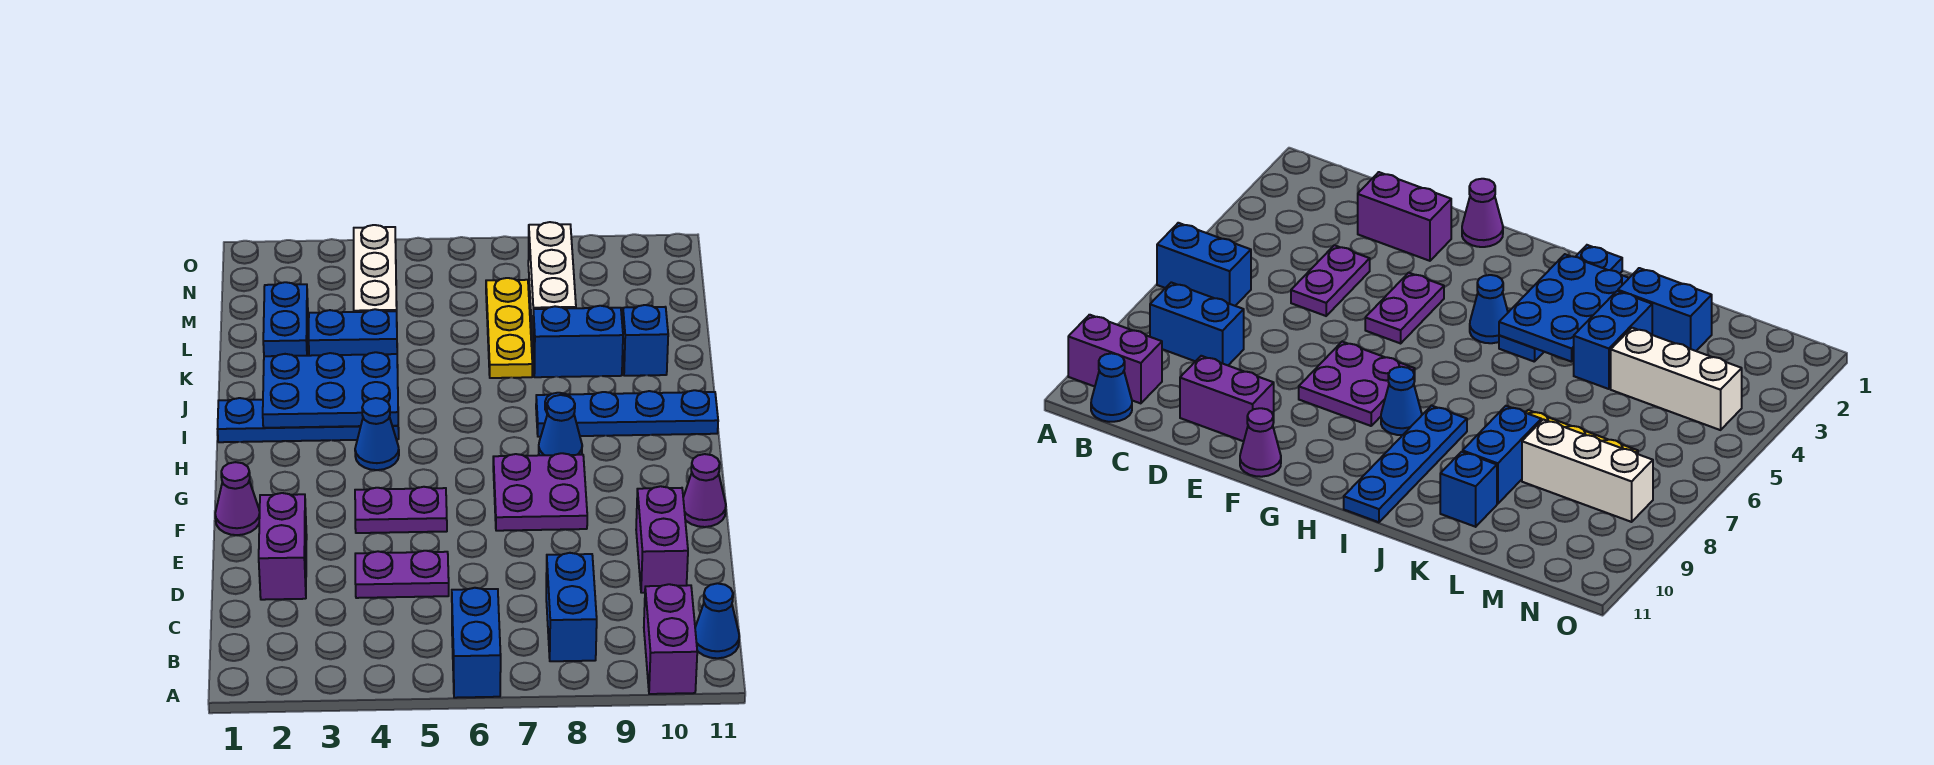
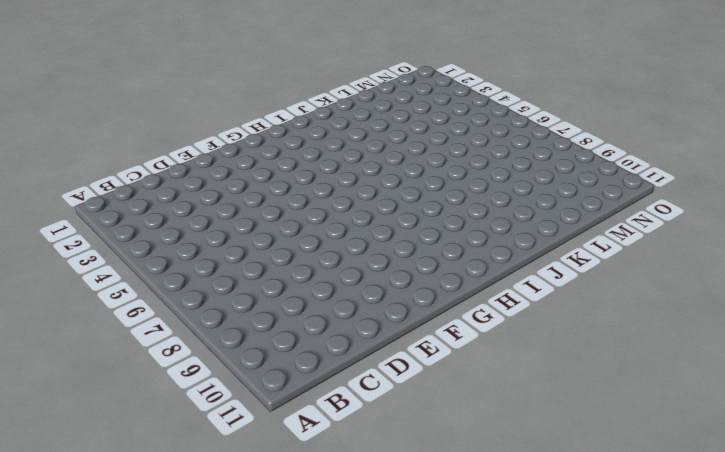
none -> blue 1x2 brick [452,588,501,698]
none -> purple 1x2 brick [644,584,697,694]
none -> blue 1x2 brick [546,553,597,661]

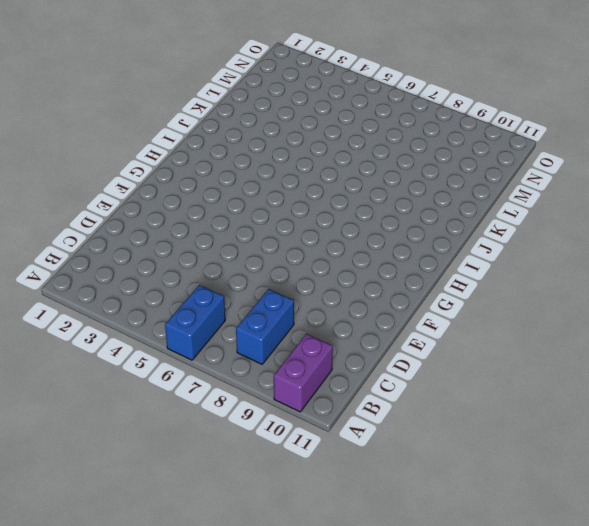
none -> blue 1x1 cone [695,583,739,658]
none -> purple 1x2 brick [259,493,307,600]
none -> purple 1x2 plate [355,551,449,598]

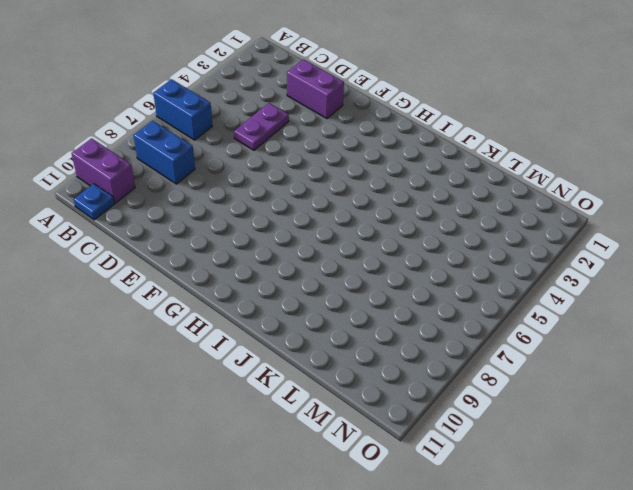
blue 1x1 plate [74,184,114,220] -> blue 1x1 cone [695,583,739,658]
none -> purple 1x2 brick [636,486,688,593]
none -> purple 1x1 cone [215,462,260,535]
none -> purple 1x2 plate [355,487,447,533]

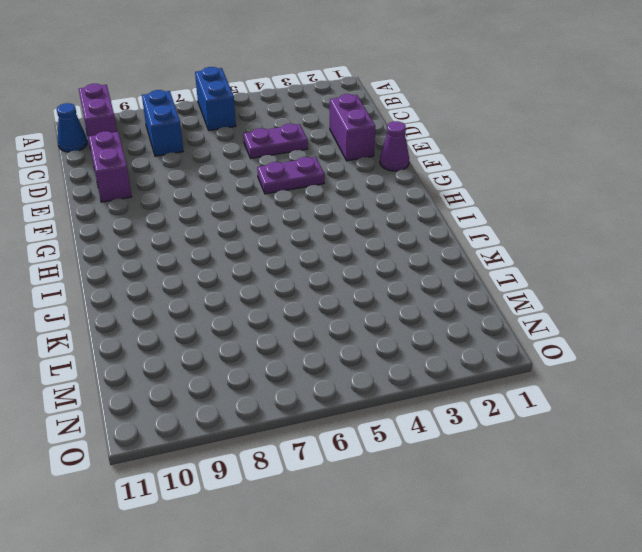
none -> purple 2x2 plate [493,453,587,531]
none -> purple 1x1 cone [683,454,726,527]
none -> blue 1x1 cone [355,398,399,470]

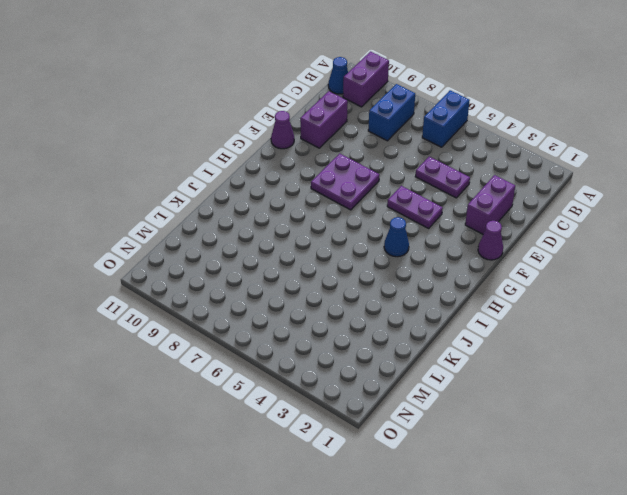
none -> blue 1x1 cone [539,395,582,455]
none -> blue 1x4 plate [218,398,399,442]
none -> blue 1x4 plate [536,390,718,437]

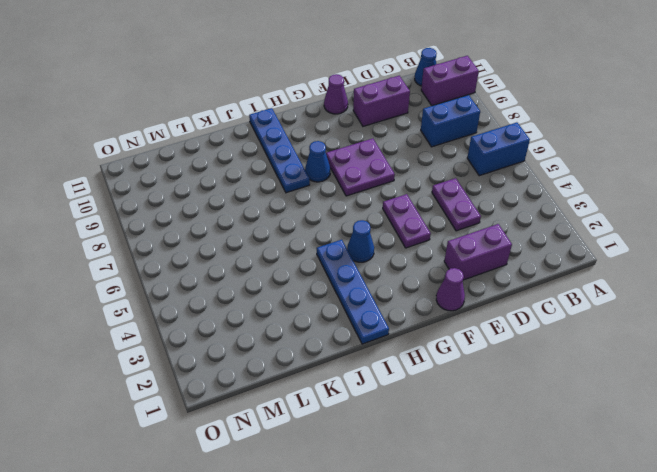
none -> blue 1x2 brick [263,282,308,356]
none -> blue 1x2 brick [309,309,398,366]
none -> yellow 1x3 plate [486,278,532,378]

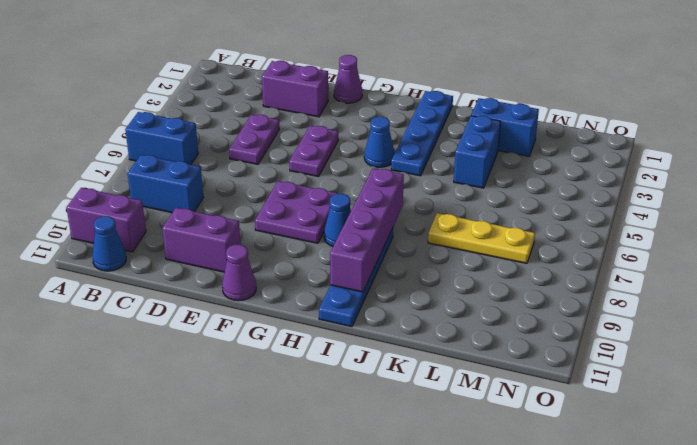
purple 1x4 brick [330,168,404,292] -> none
none -> blue 1x2 brick [533,306,623,377]
none -> blue 1x1 brick [623,305,668,376]
none -> white 1x3 brick [354,225,397,312]

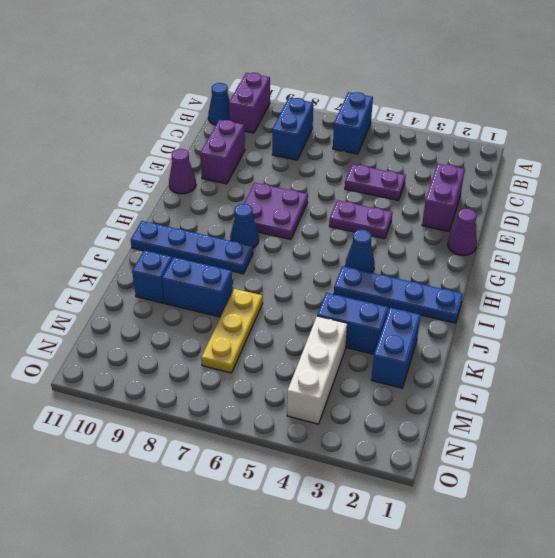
none -> white 1x3 brick [528,222,576,341]
none -> blue 2x3 plate [263,352,398,428]

